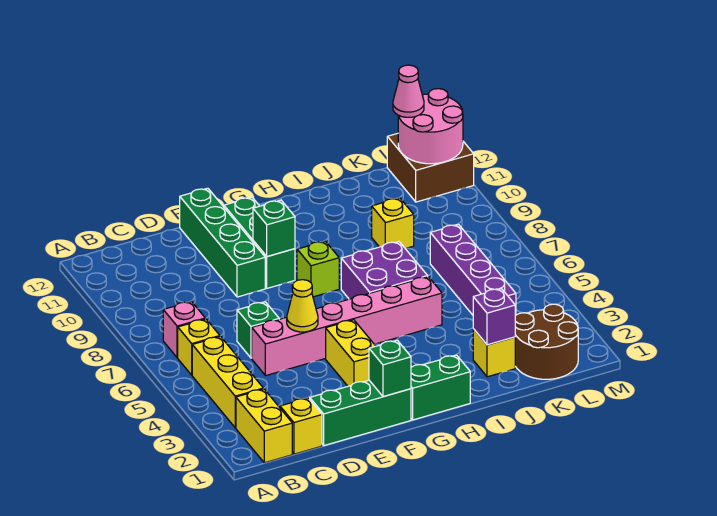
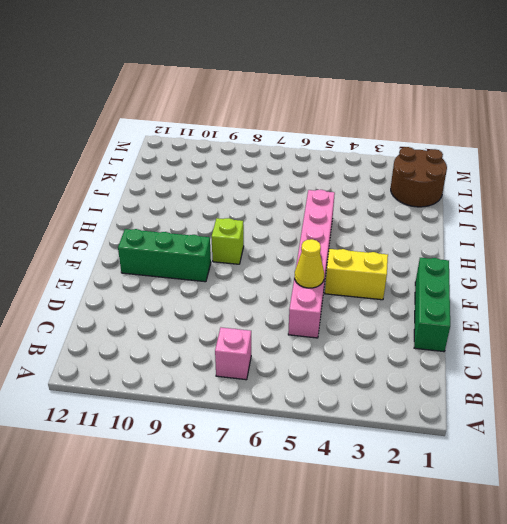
none -> yellow 1x2 brick [236,389,292,463]
none -> yellow 1x3 brick [192,336,263,428]
none -> yellow 1x1 brick [178,319,220,375]

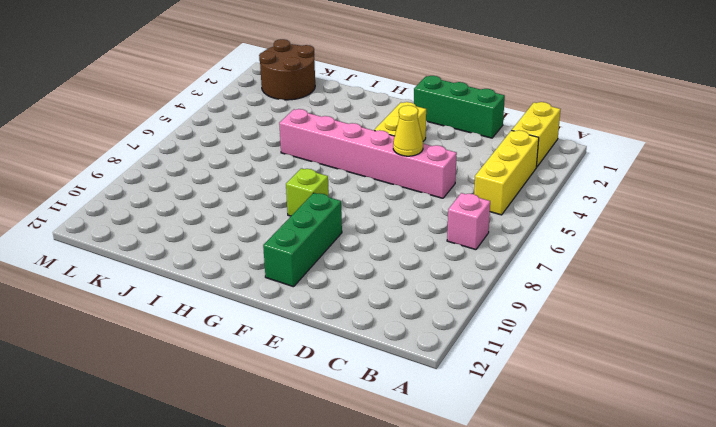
none -> yellow 1x1 brick [178,319,220,375]
none -> yellow 1x1 brick [280,398,322,454]
none -> green 1x1 brick [237,302,279,358]

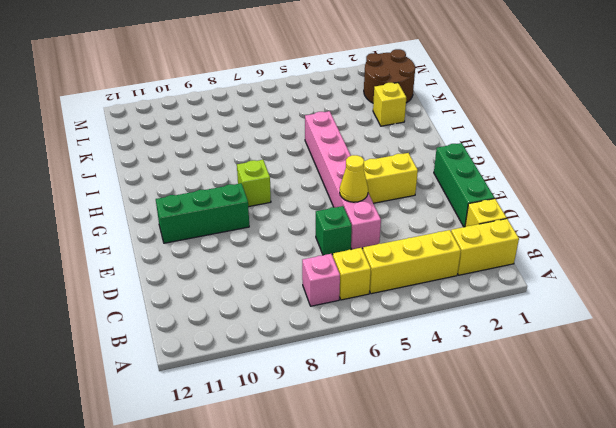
none -> green 1x4 brick [180,188,265,297]
none -> green 1x2 brick [411,355,470,420]
none -> purple 2x2 brick [341,242,428,299]

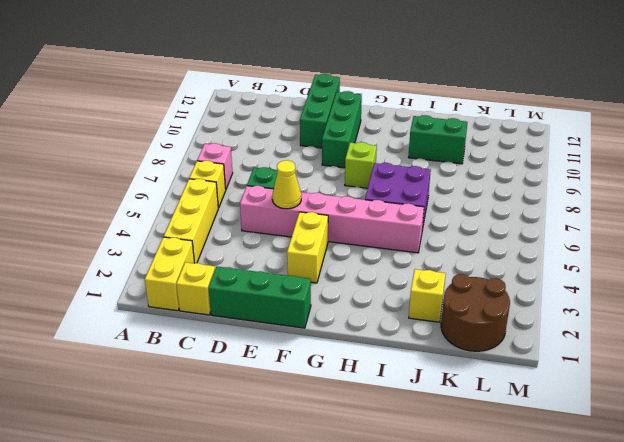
green 1x3 brick [300,74,340,148] -> green 1x4 brick [180,188,265,297]
green 1x2 brick [408,115,467,164] -> green 1x2 brick moved to [411,355,470,420]
none -> yellow 1x1 brick [372,198,414,249]
none -> purple 1x4 brick [430,224,516,316]
none -> brown 2x2 brick [387,133,474,202]

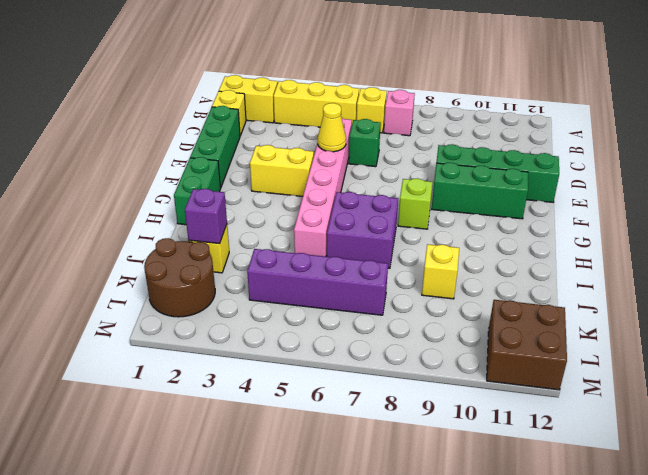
none -> green 1x1 brick [369,340,411,397]
none -> green 1x1 brick [253,200,295,256]
none -> pink 2x2 round brick [398,89,463,164]

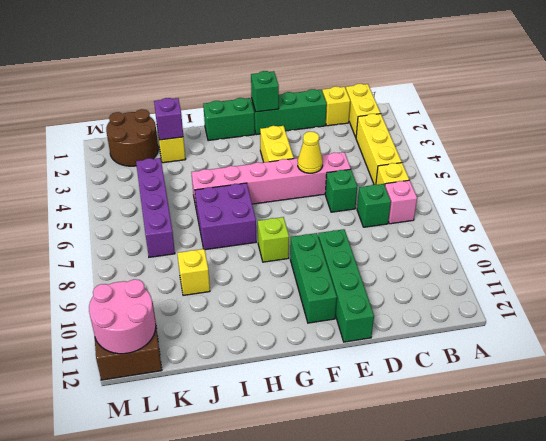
green 1x1 brick [357,184,391,227] -> green 1x1 brick moved to [253,200,295,256]
none -> pink 1x1 cone [393,65,424,117]

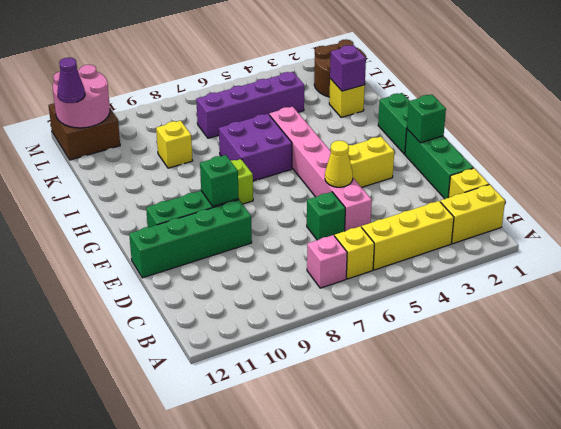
purple 1x1 cone [57,57,85,103] -> pink 1x1 cone [393,65,424,117]

